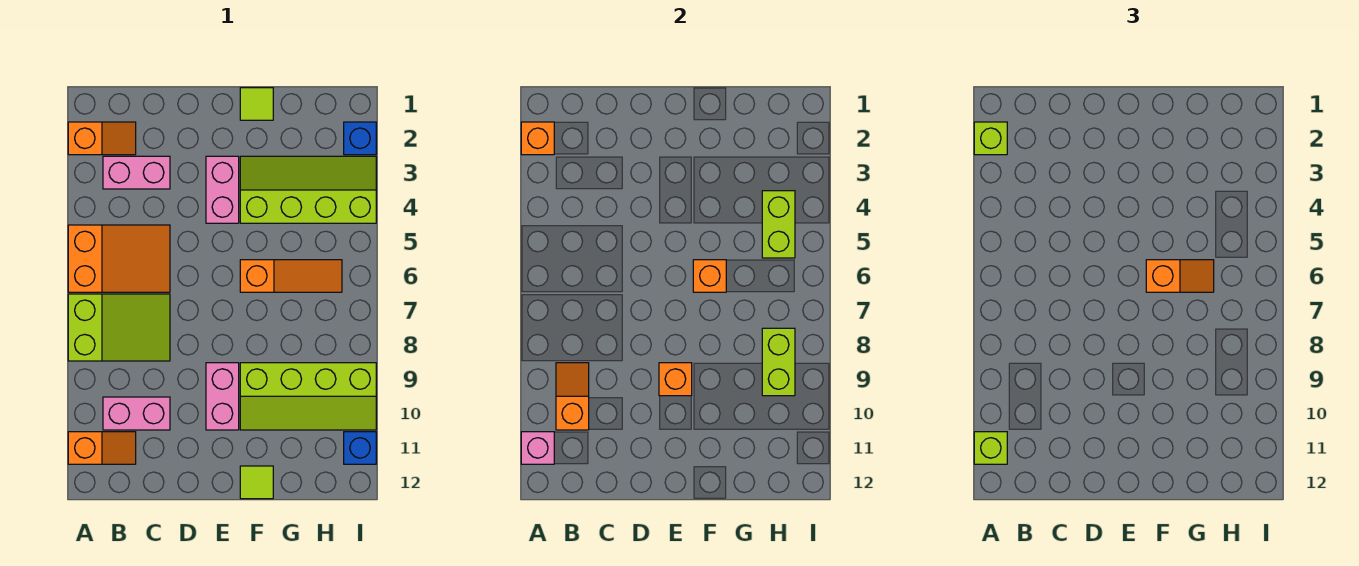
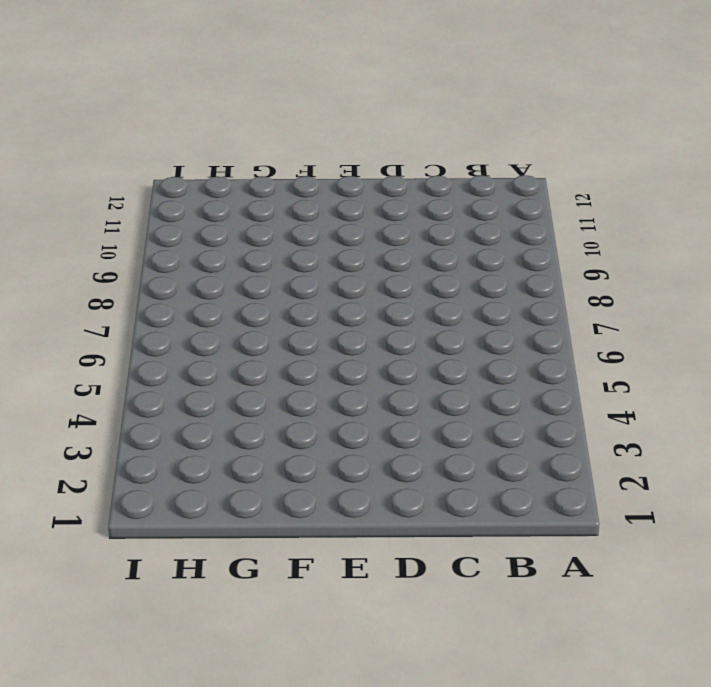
none -> orange 1x2 slope [68,122,136,155]
none -> orange 2x3 slope [68,225,170,292]
none -> lime 2x3 slope [68,294,170,361]

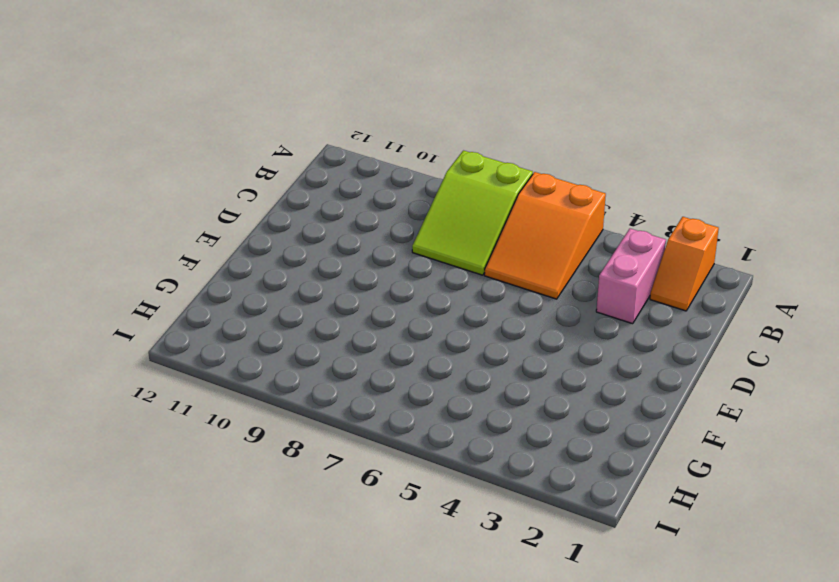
none -> orange 1x2 slope [68,432,136,464]
none -> pink 1x2 brick [103,397,170,430]
none -> pink 1x2 brick [206,156,239,223]

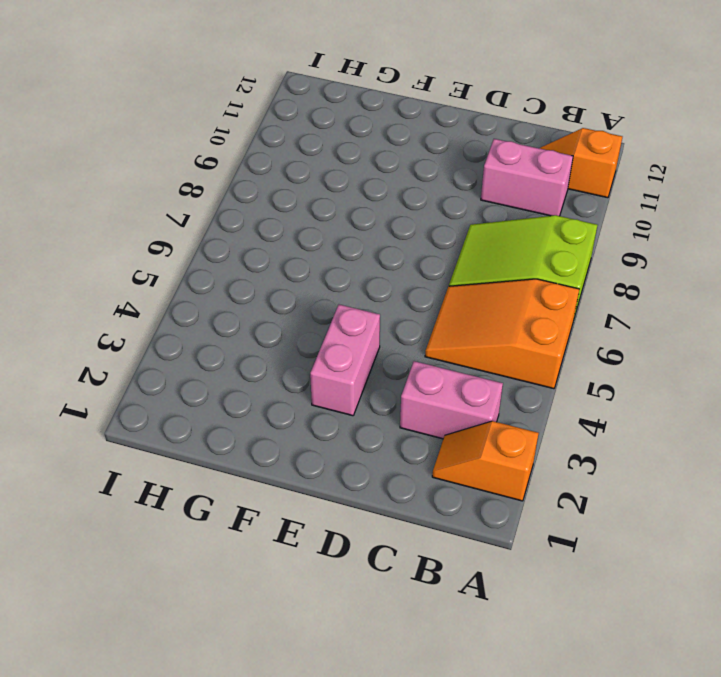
none -> pink 1x2 brick [206,363,239,430]
none -> lime 1x1 tile [240,88,273,120]
none -> lime 2x4 slope [240,156,376,223]

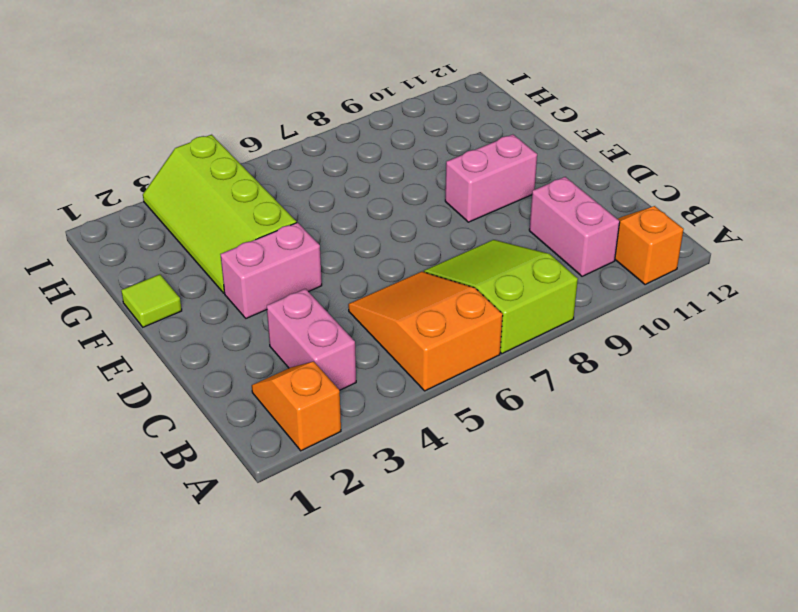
none -> orange 1x3 slope [240,260,342,292]
none -> lime 2x4 slope [240,363,376,430]
none -> lime 1x1 tile [240,466,273,499]

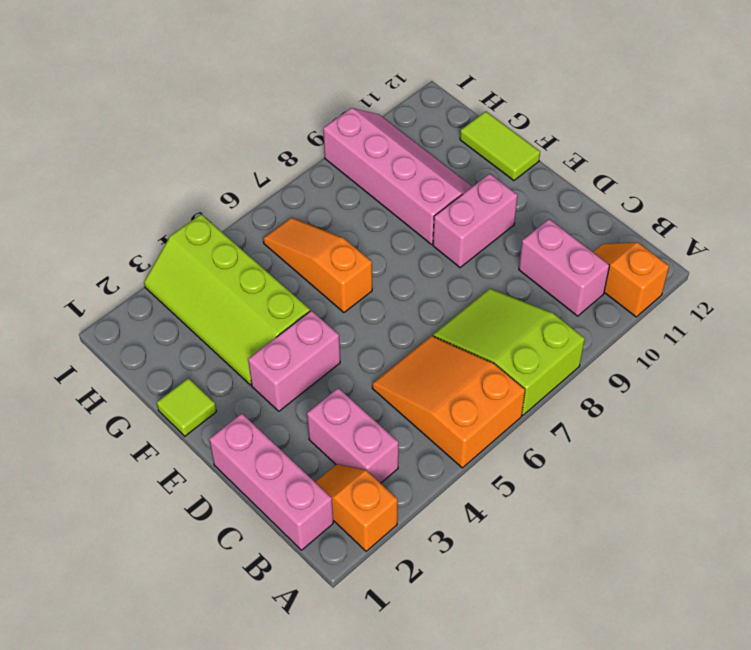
pink 1x3 brick [209,414,333,550] -> none
pink 2x4 slope [323,108,472,244] -> lime 2x4 slope [240,363,376,430]
lime 1x2 tile [460,111,540,181] -> lime 1x1 tile [240,466,273,499]
none -> blue 1x1 brick [344,122,376,155]
none -> blue 1x1 brick [344,432,376,464]
none -> orange 1x1 brick [521,122,554,155]

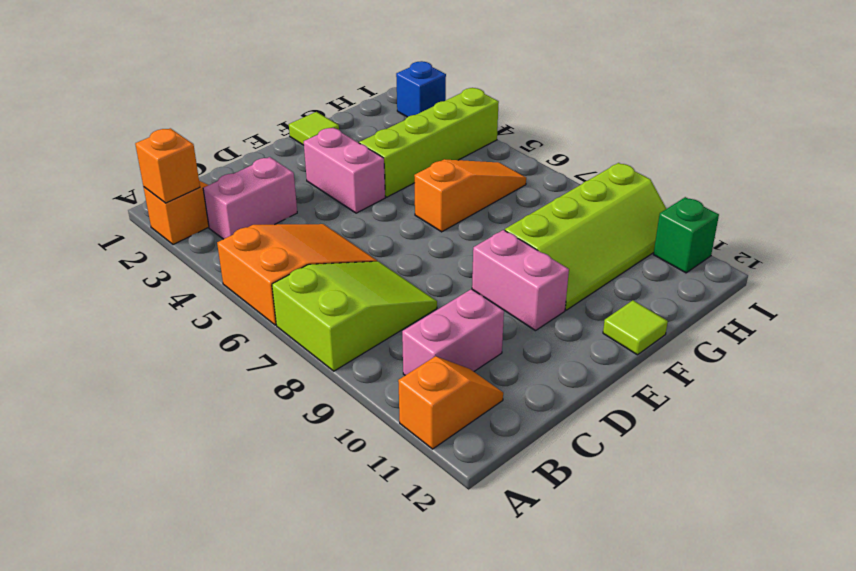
green 1x1 brick [653,197,719,273] -> blue 1x1 brick [344,432,376,464]
none -> pink 1x1 brick [521,432,554,464]
none -> orange 1x2 slope [556,363,589,430]
none -> orange 1x1 brick [659,363,692,396]

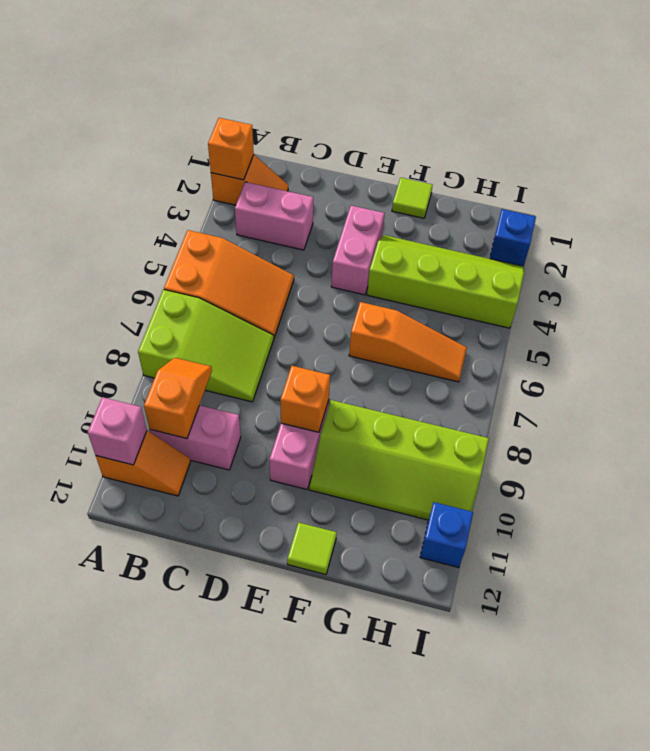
none -> orange 1x1 brick [693,260,726,292]
none -> lime 1x2 brick [762,191,795,258]
none -> lime 1x2 brick [762,328,795,396]

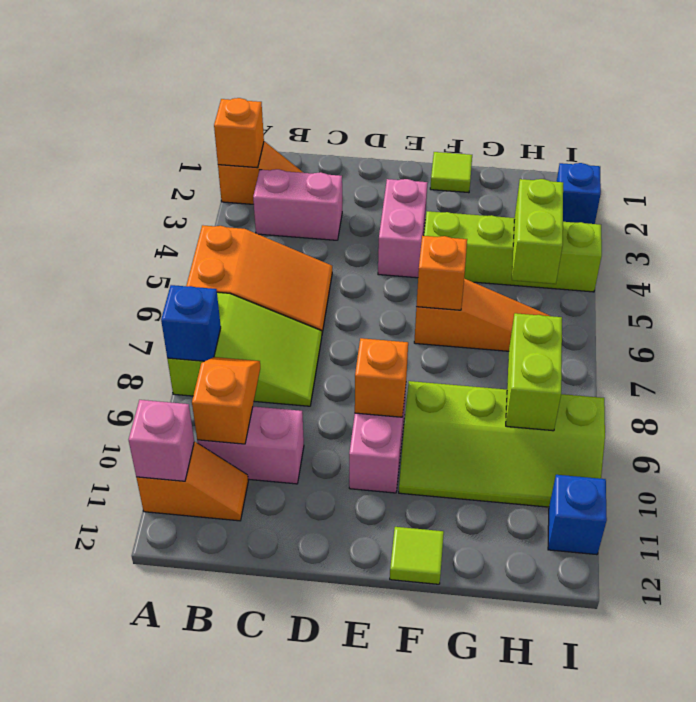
blue 1x1 brick [161,285,221,361] -> none
none -> lime 1x1 brick [974,122,1007,155]
none -> lime 1x1 brick [974,432,1007,464]
none -> orange 1x2 slope [1146,260,1214,292]

